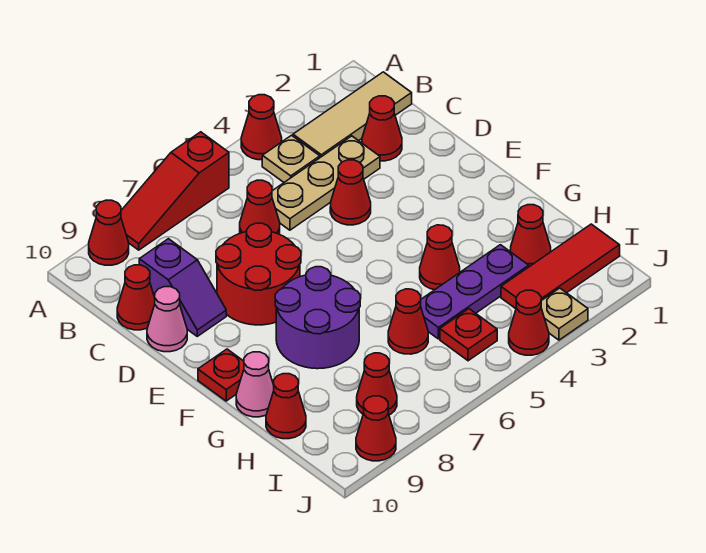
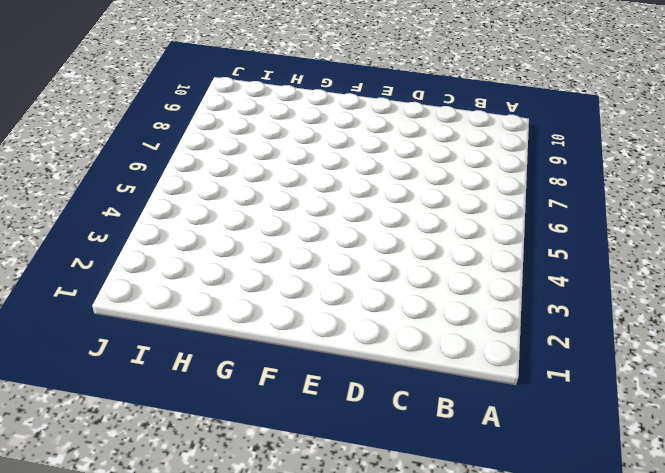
none -> red 1x1 cone [241,95,282,160]
none -> red 1x3 slope [121,132,229,250]
none -> red 1x1 cone [89,200,129,265]

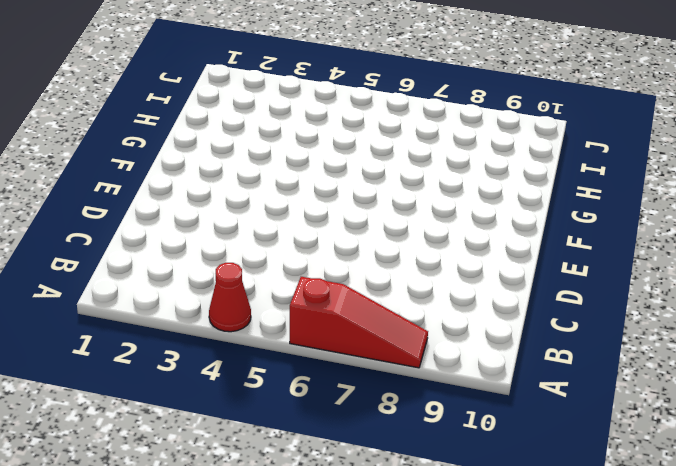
none -> red 1x1 cone [89,200,129,265]
none -> tan 1x3 tile [293,72,412,157]
none -> tan 1x1 plate [262,135,320,182]

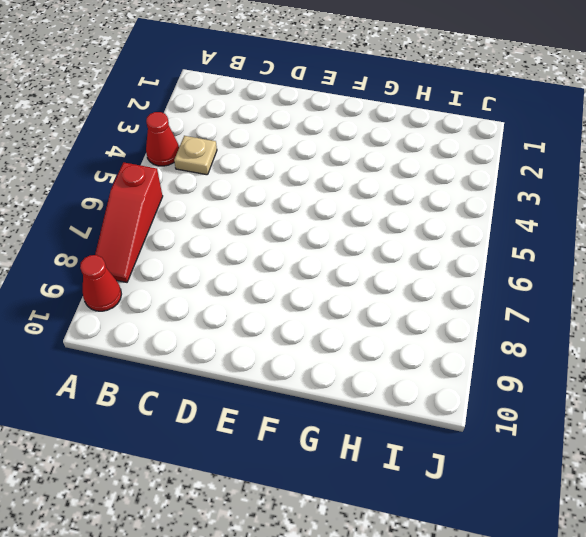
none -> tan 1x3 tile [293,72,412,157]
none -> red 1x1 cone [362,96,402,161]
none -> tan 1x3 plate [272,136,380,230]

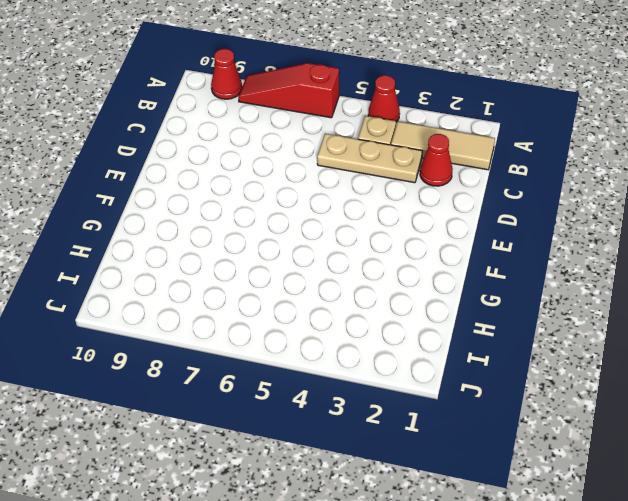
none -> red 1x1 cone [240,180,280,234]
none -> purple 1x2 slope [139,239,226,336]
none -> red 1x1 cone [117,265,155,330]

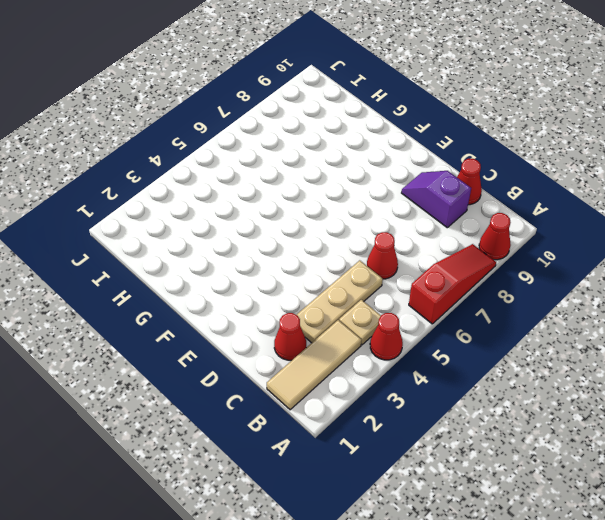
none -> red 1x1 cone [330,160,371,225]
none -> red 2x2 round brick [216,223,301,325]
none -> pink 1x1 cone [147,287,187,352]

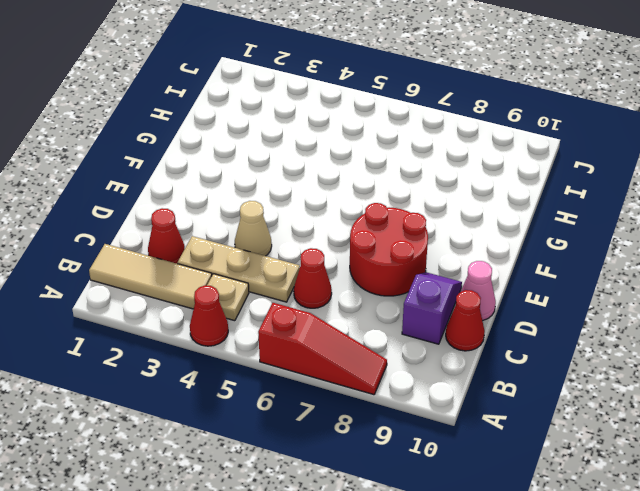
tan 1x1 cone [235,201,272,256] -> red 1x1 cone [330,160,371,225]
none -> red 1x1 cone [89,200,129,265]
none -> purple 2x2 round brick [275,267,360,369]
none -> red 1x1 plate [198,349,244,401]

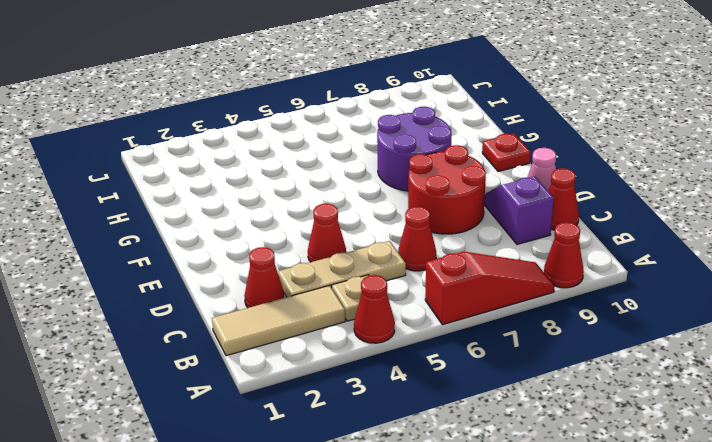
none -> red 1x1 cone [420,225,460,290]
none -> pink 1x1 cone [236,352,274,417]
none -> red 1x1 cone [510,205,551,267]

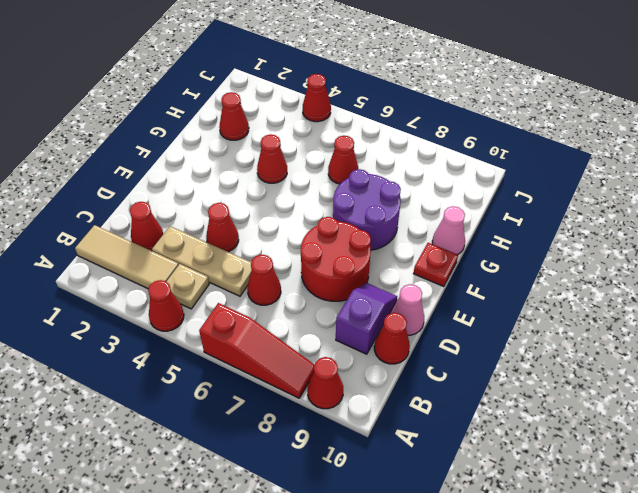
none -> purple 1x3 plate [421,245,529,339]
none -> red 1x1 cone [266,374,306,439]
none -> red 1x3 tile [501,224,620,309]

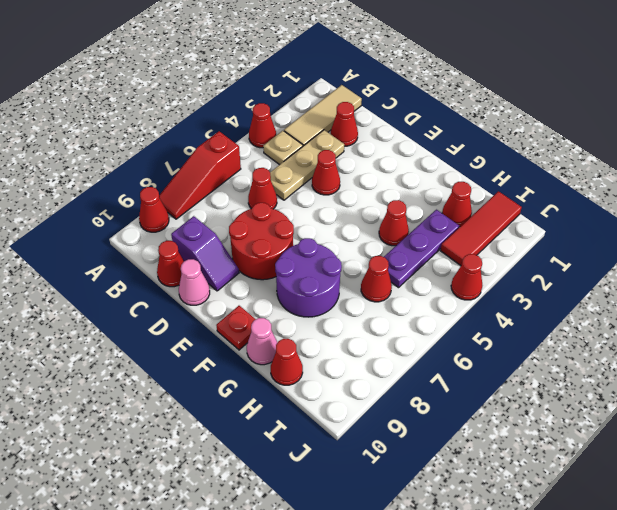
none -> red 1x1 plate [440,309,497,361]
none -> red 1x1 cone [357,353,397,415]
none -> tan 1x1 plate [541,288,588,340]

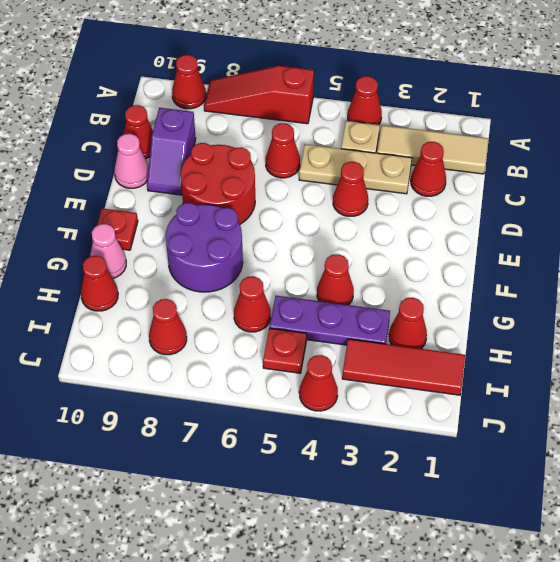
none -> tan 1x1 plate [541,288,588,340]
none -> red 1x1 cone [356,396,396,461]

